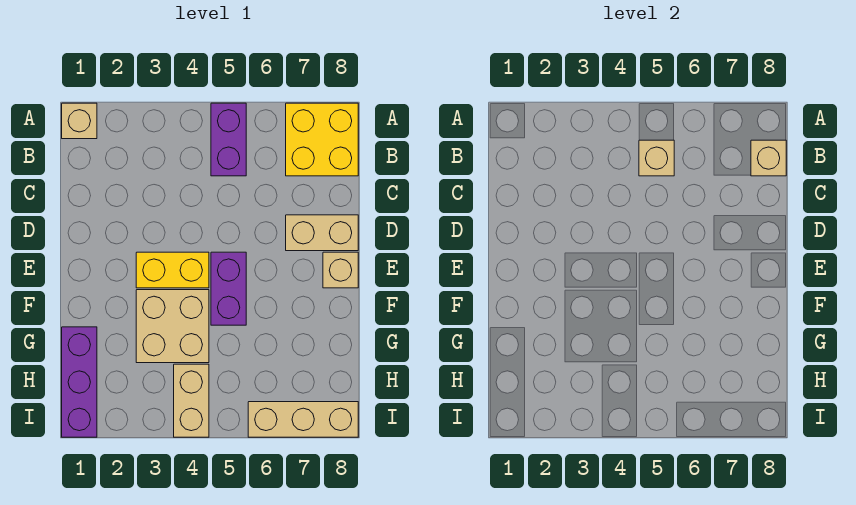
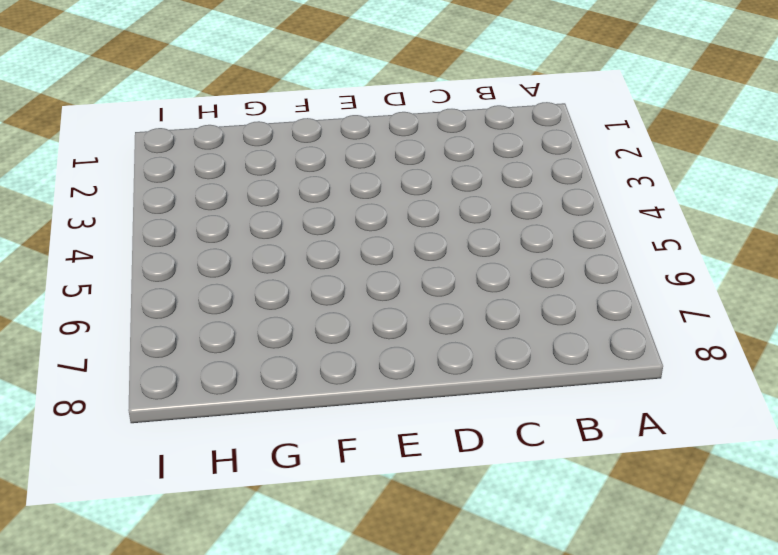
none -> tan 1x1 brick [62,103,97,139]
none -> purple 1x2 brick [211,103,246,176]
none -> yellow 2x2 brick [286,103,358,176]

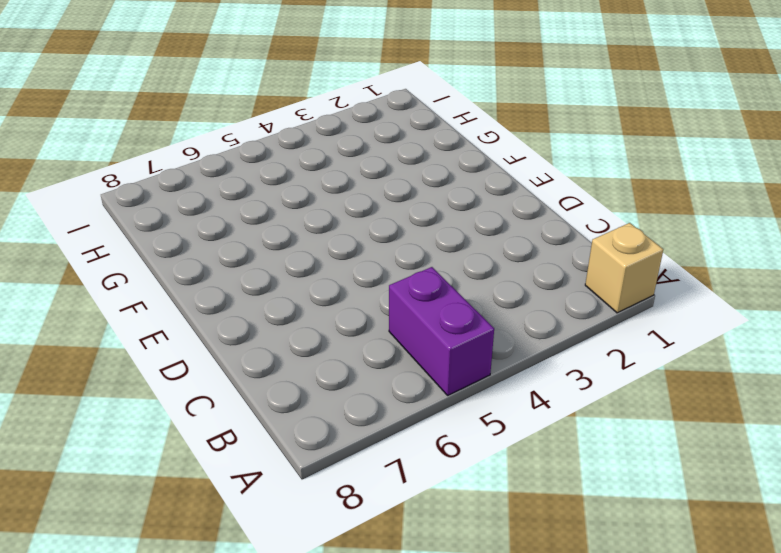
none -> yellow 2x2 brick [286,103,358,176]
none -> tan 1x2 brick [286,215,358,251]
none -> yellow 1x2 brick [136,252,209,288]

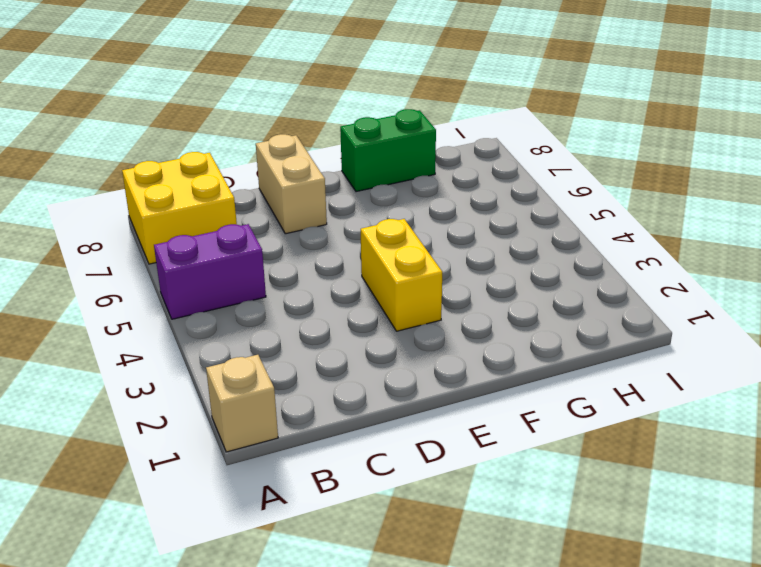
green 1x2 brick [340,109,436,192] -> none
none -> purple 1x2 brick [211,252,246,325]
none -> tan 1x1 brick [323,252,358,288]
none -> tan 2x2 brick [136,290,209,363]

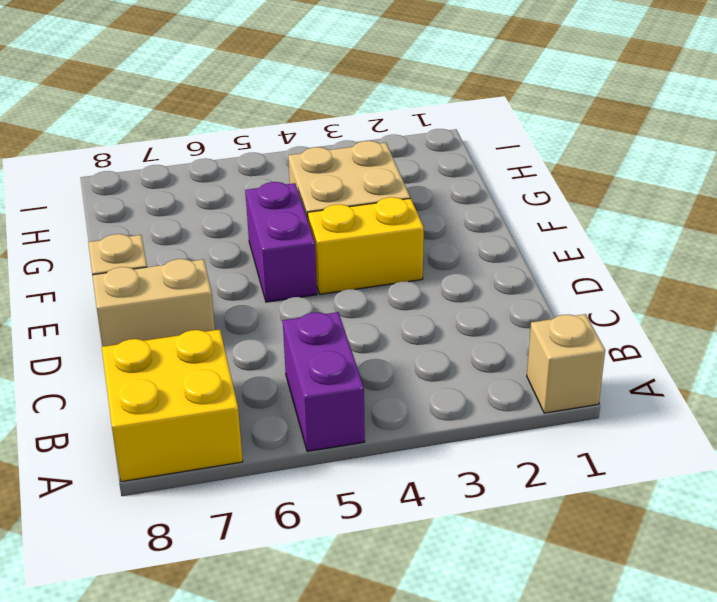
none -> purple 1x3 brick [62,327,97,437]
none -> tan 1x2 brick [174,364,209,437]
none -> tan 1x3 brick [248,402,358,437]

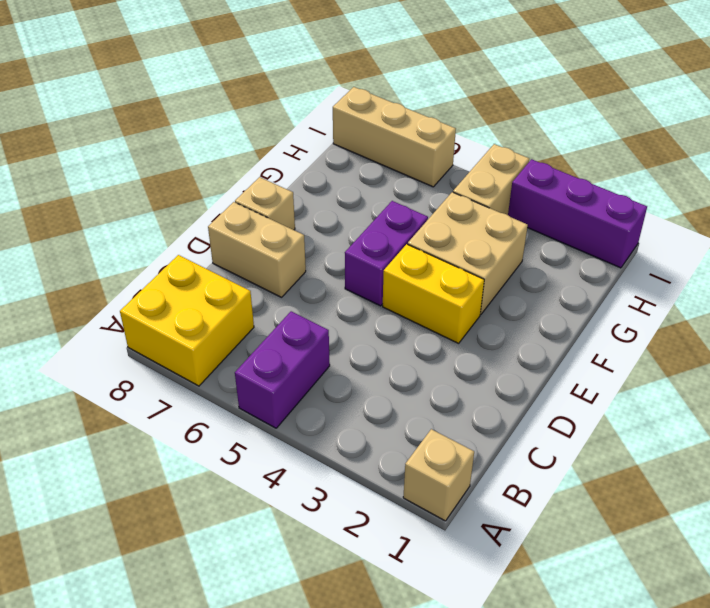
purple 1x3 brick [508,159,647,268] -> purple 1x3 brick turned to [62,327,97,437]
none -> tan 1x1 brick [639,140,674,176]
none -> tan 1x1 brick [751,140,786,176]

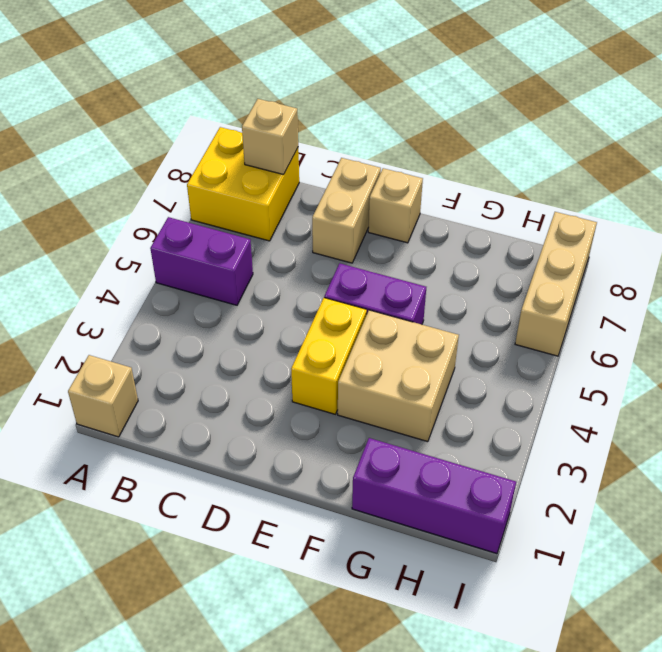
none -> tan 1x2 brick [174,364,209,437]
none -> tan 1x1 brick [639,140,674,176]

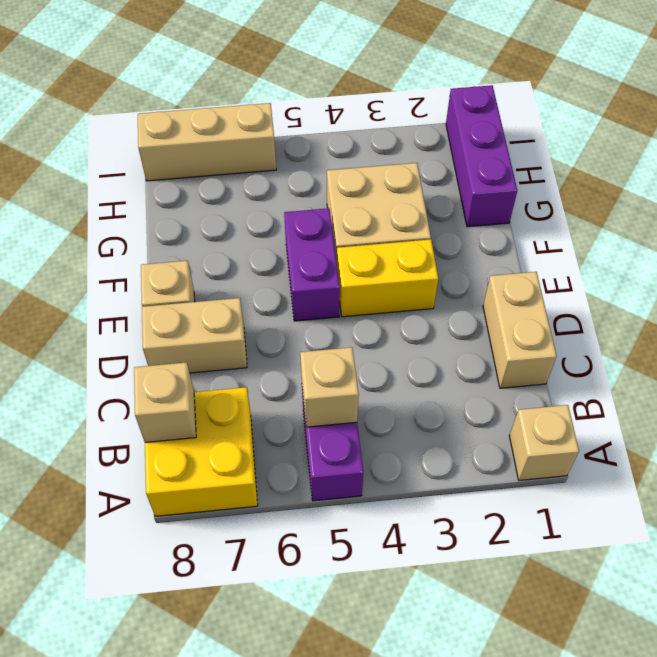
tan 1x2 brick [483,272,557,388] -> tan 1x2 brick moved to [174,364,209,437]

